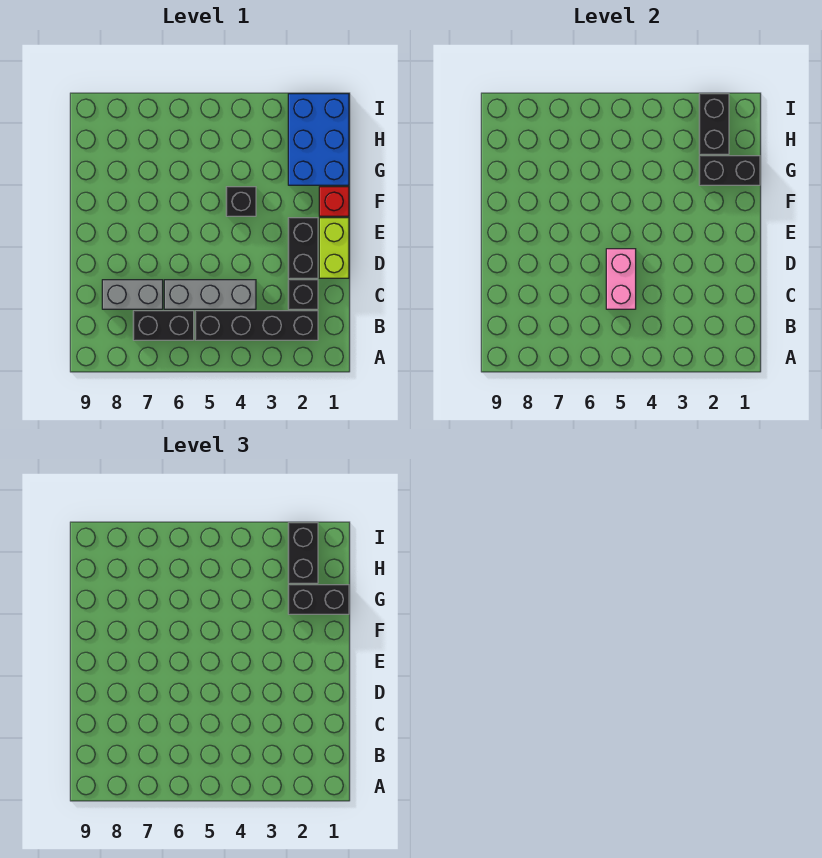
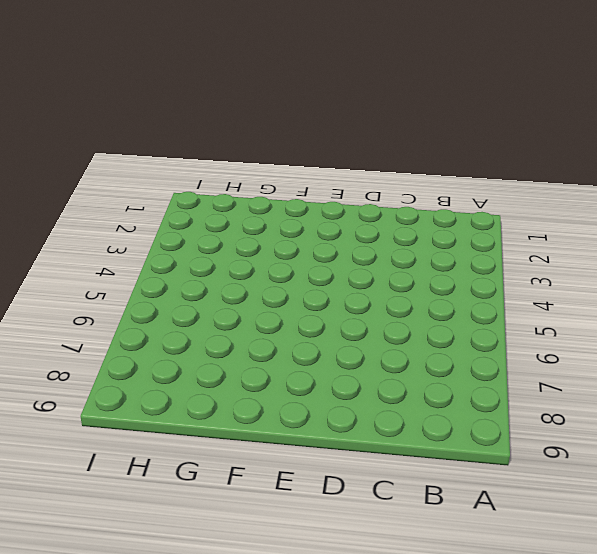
none -> black 1x4 brick [195,311,318,340]
none -> black 1x2 brick [133,311,194,340]
none -> black 1x1 brick [288,280,318,309]

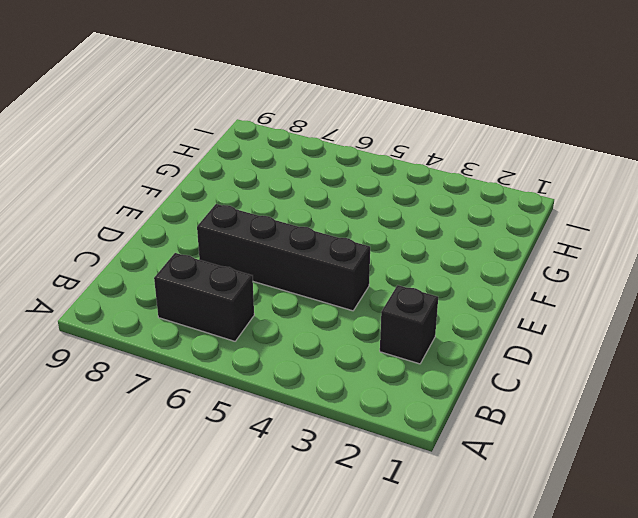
black 1x4 brick [197,204,370,311] -> black 1x4 brick moved to [195,311,318,340]
none -> grey 1x3 brick [164,280,256,309]
none -> grey 1x2 brick [102,280,163,309]
none -> lime 1x2 brick [319,218,349,278]

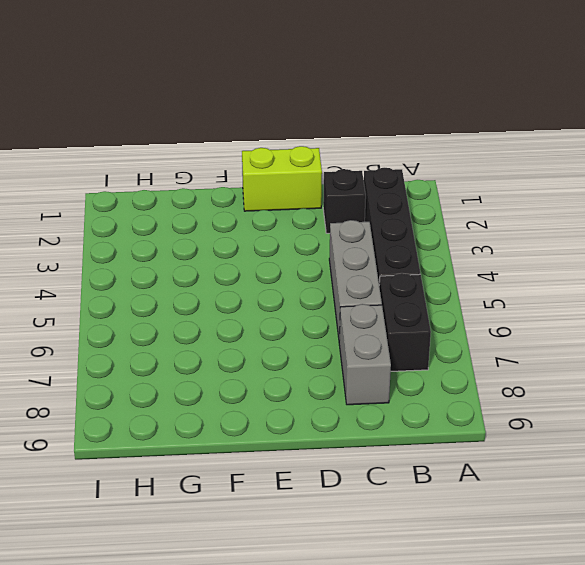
none -> black 1x2 brick [288,218,318,278]
none -> red 1x1 brick [319,187,349,216]
none -> black 1x1 brick [226,187,256,216]

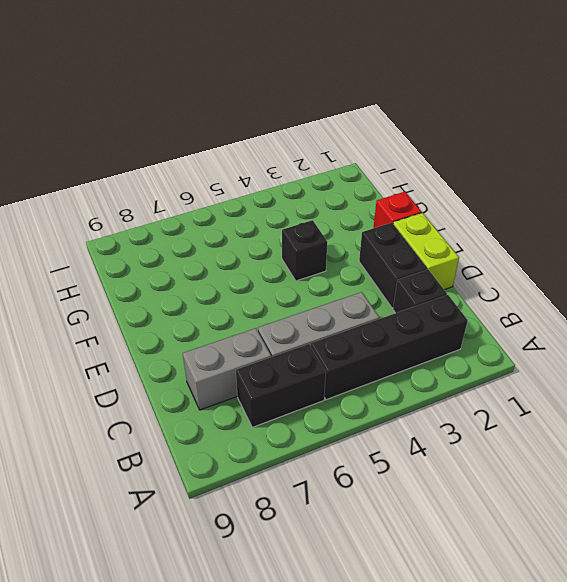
none -> blue 2x3 brick [288,94,349,185]
none -> pink 1x2 brick [606,249,636,309]
none -> black 1x2 brick [699,156,760,185]

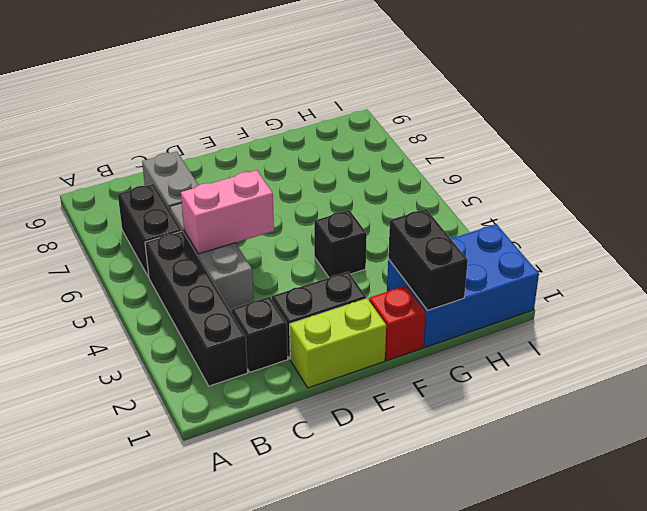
none -> black 1x2 brick [699,94,729,154]
none -> black 1x2 brick [288,585,349,614]
none -> black 1x2 brick [288,523,318,583]

